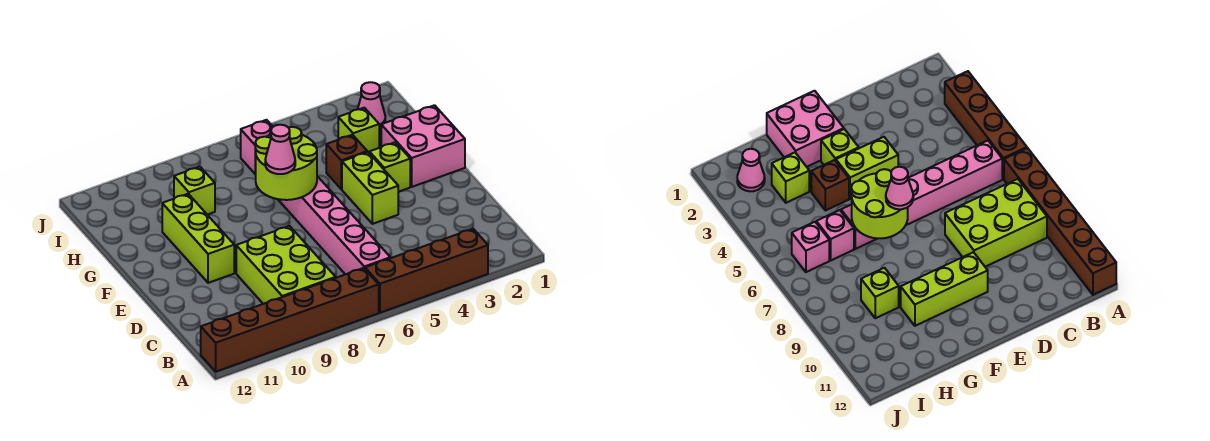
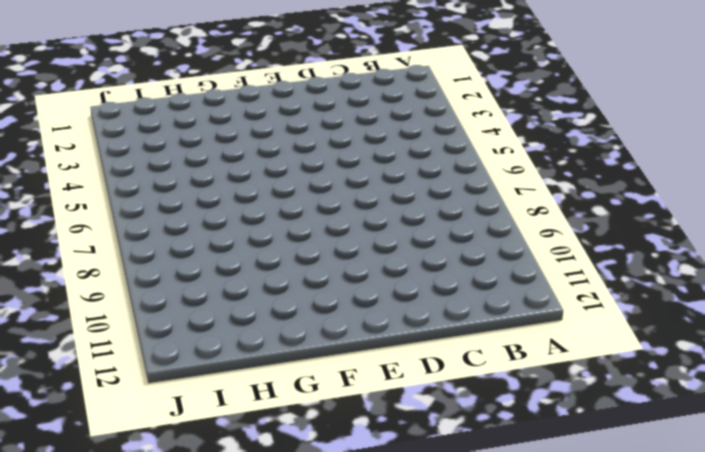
none -> brown 1x4 brick [365,229,488,313]
none -> brown 1x6 brick [201,268,379,372]
none -> pink 1x6 brick [278,176,390,274]

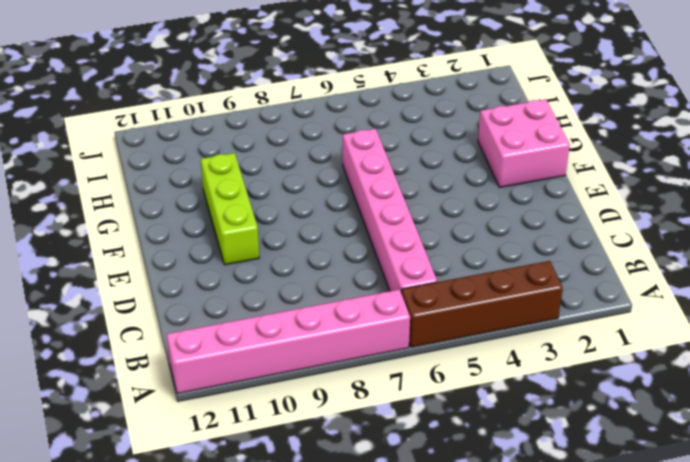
pink 1x6 brick [167,289,410,394] -> brown 1x6 brick [201,268,379,372]
none -> lime 2x3 brick [236,226,336,304]
none -> lime 1x2 brick [342,152,398,224]
none -> lime 1x1 brick [369,142,410,192]

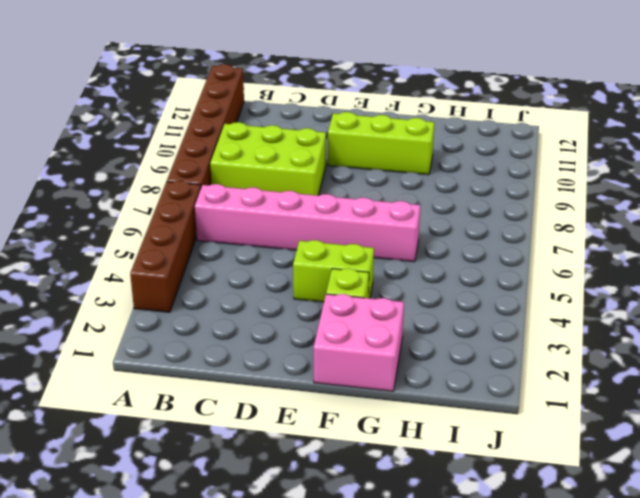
none -> brown 1x1 brick [326,135,367,189]
none -> lime 1x1 brick [338,108,379,152]
none -> pink 1x1 brick [816,210,854,260]

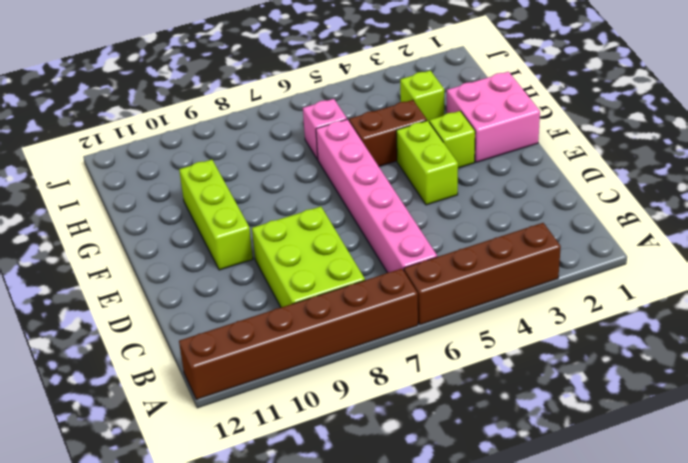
brown 1x2 brick [349,100,427,166] -> brown 1x1 brick [326,135,367,189]
none -> lime 1x1 brick [174,167,215,215]
none -> pink 1x1 cone [358,82,385,130]
none -> pink 1x1 brick [241,120,273,174]

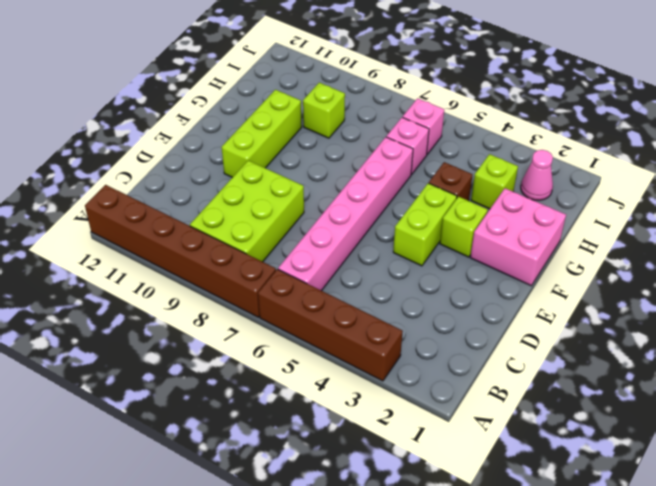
none -> lime 2x2 round brick [255,127,317,200]
none -> pink 1x1 cone [265,125,295,174]

